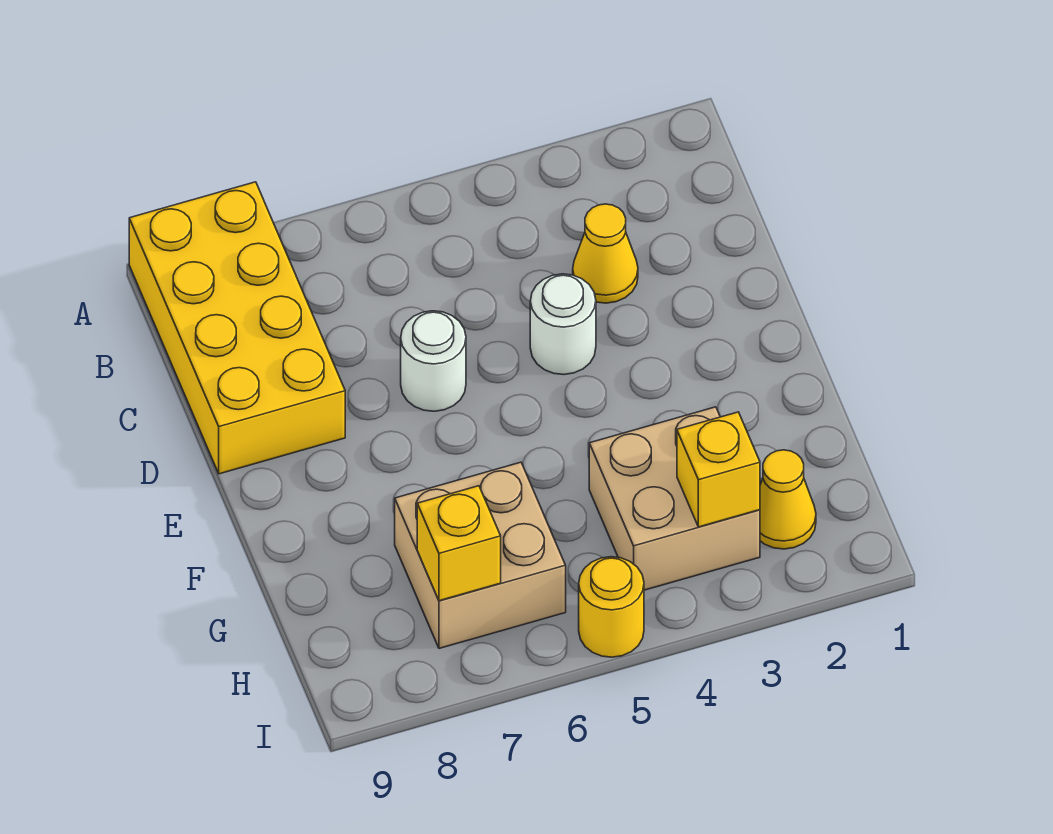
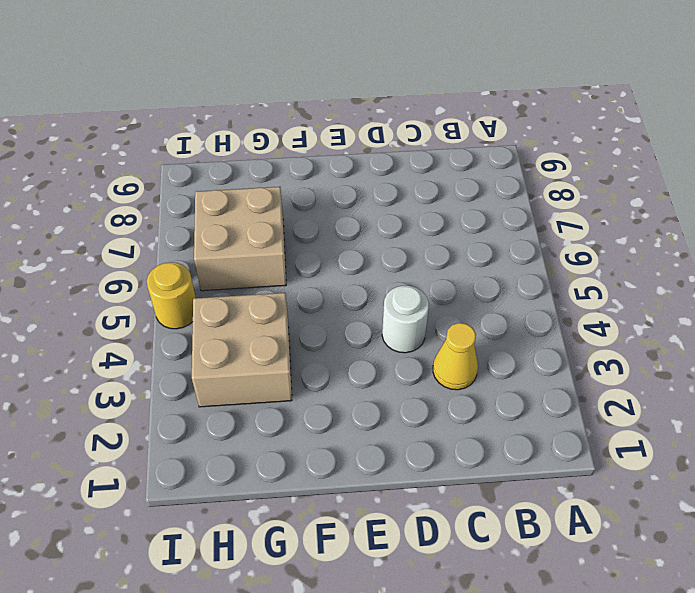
none -> yellow 2x4 brick [129,182,345,474]
none -> white 1x1 round brick [401,311,466,411]

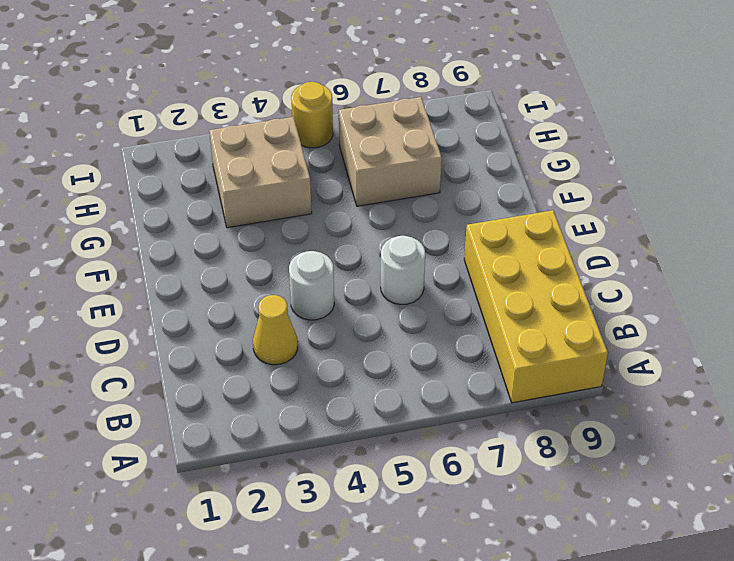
none -> yellow 1x1 cone [760,450,816,549]
none -> yellow 1x1 brick [677,412,760,527]

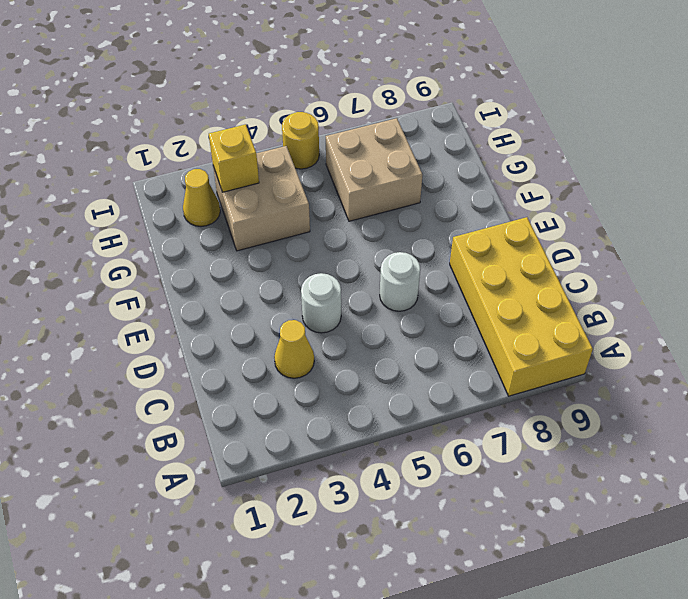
none -> yellow 1x1 brick [417,486,501,601]

